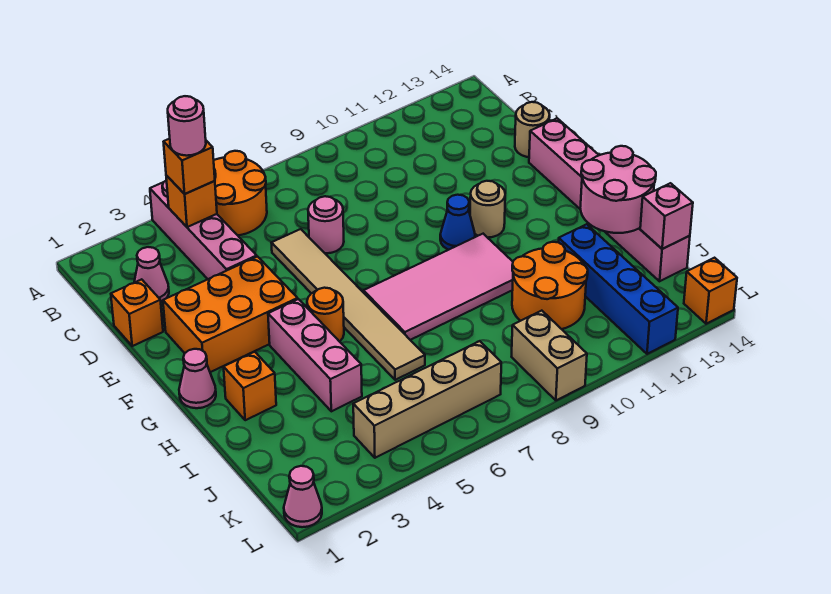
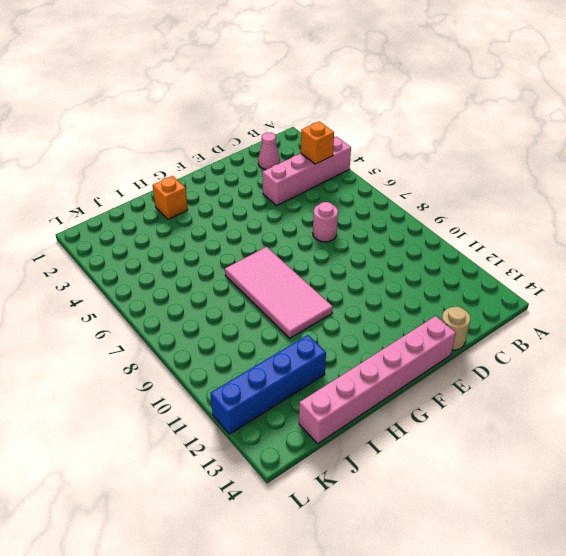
none -> orange 2x2 round brick [214,151,267,235]
none -> orange 1x1 brick [111,279,163,346]
none -> tan 1x6 tile [271,229,425,380]

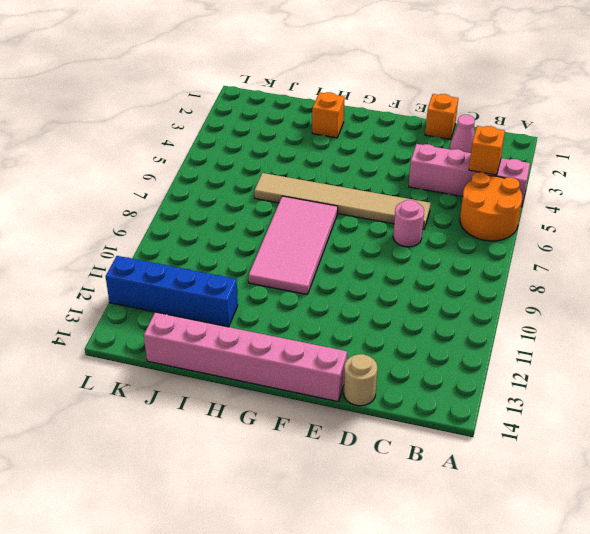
none -> orange 2x3 brick [163,257,298,372]
none -> blue 1x1 cone [440,195,475,250]
none -> tan 1x1 round brick [470,181,505,238]

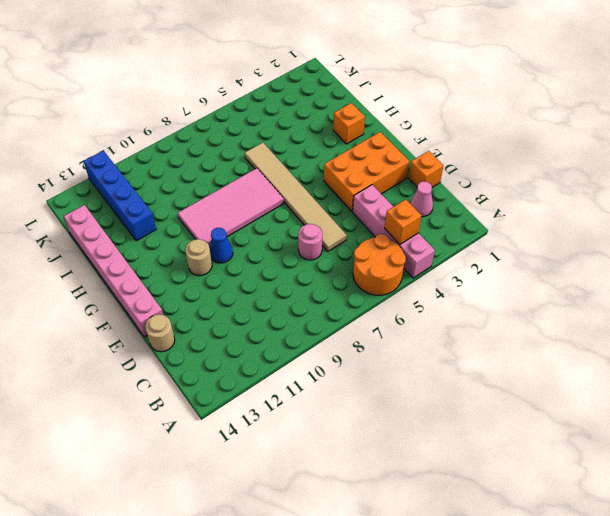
none -> pink 1x1 cone [179,349,216,408]
none -> pink 1x3 brick [268,299,362,411]
none -> orange 1x1 round brick [307,288,344,342]

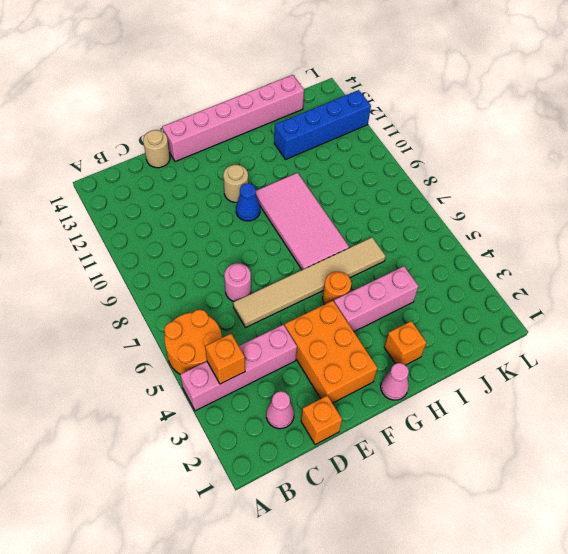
none -> orange 2x2 round brick [512,242,588,329]
none -> tan 1x4 brick [353,341,501,458]
none -> tan 1x2 brick [512,311,587,400]

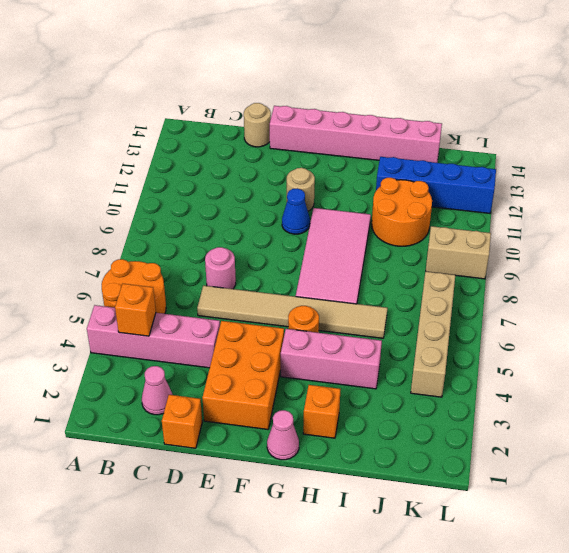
none -> pink 1x1 cone [284,466,322,527]
none -> orange 1x1 brick [684,258,737,324]
none -> pink 2x2 round brick [580,146,656,233]

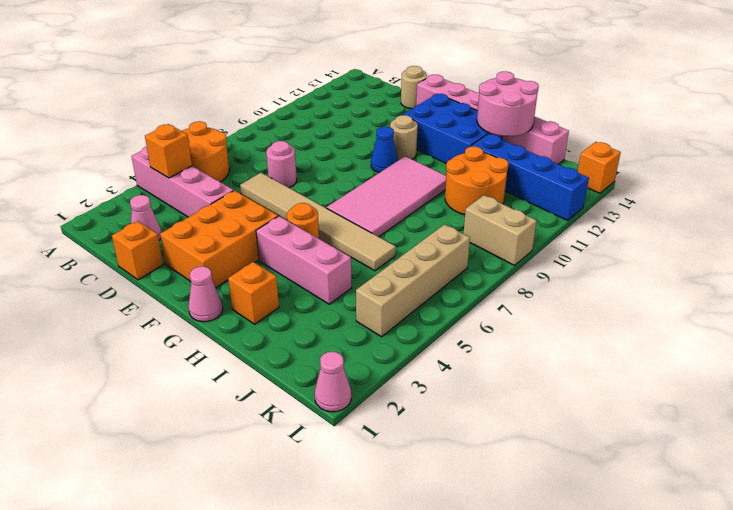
blue 2x3 brick [403,94,503,163] -> none
none -> pink 1x1 brick [640,183,693,249]
none -> orange 1x1 brick [164,139,215,194]
none -> pink 1x1 round brick [168,96,206,156]

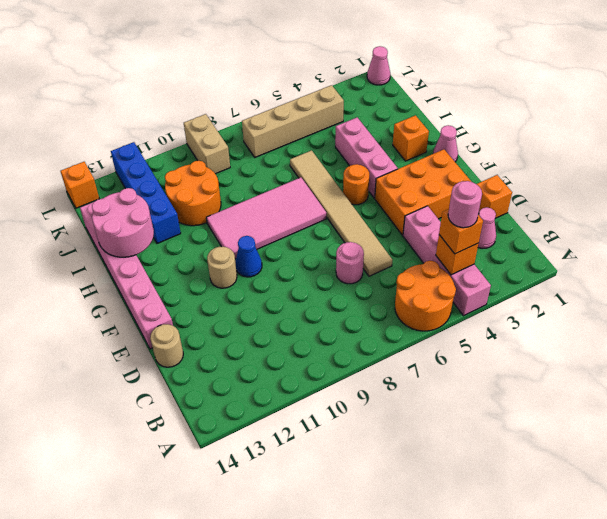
none -> pink 1x1 brick [640,183,693,249]

